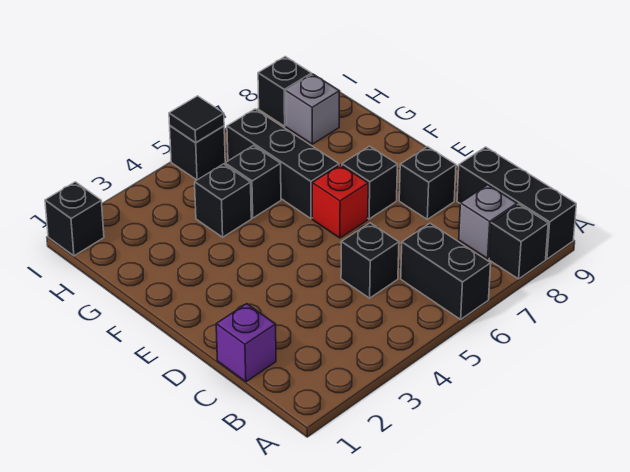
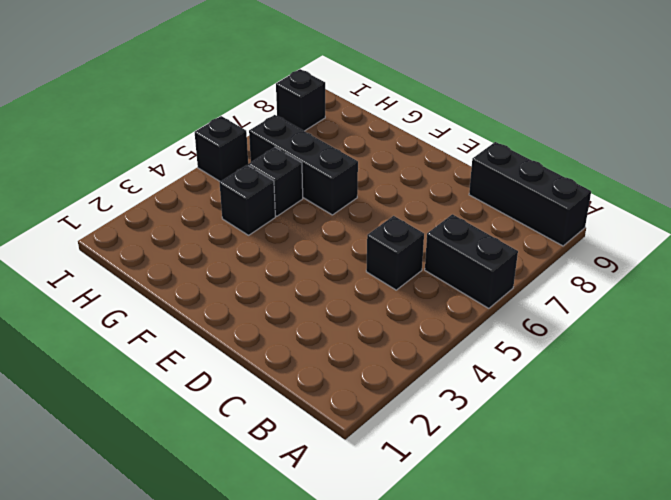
none -> black 1x1 brick [489,204,548,279]
none -> grey 1x1 brick [459,185,517,259]
none -> purple 1x1 brick [216,304,276,382]

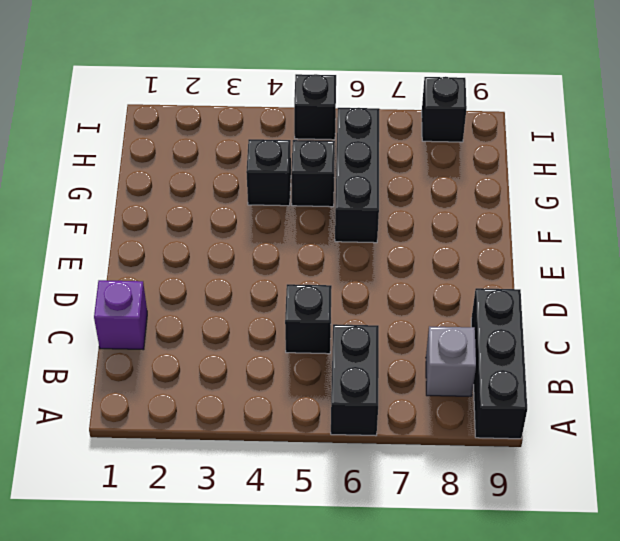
none -> black 1x1 brick [489,204,548,279]
none -> black 1x1 brick [399,147,456,219]
none -> red 1x1 brick [312,165,368,238]

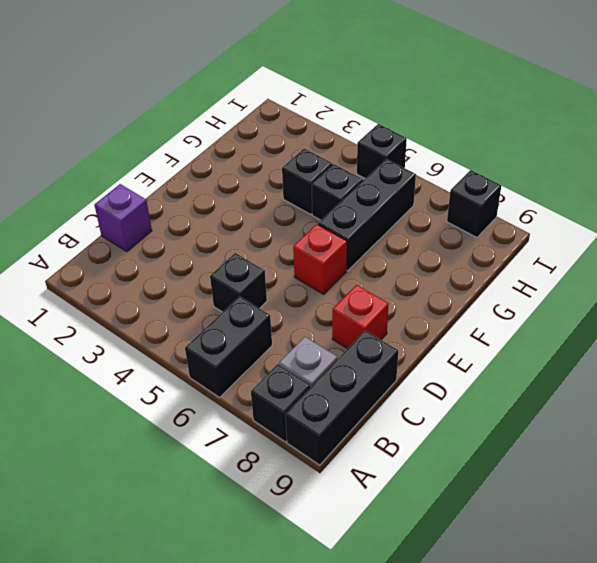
red 1x1 brick [332,285,389,349] -> black 1x1 brick [399,147,456,219]
none -> black 1x1 brick [342,146,397,219]
none -> grey 1x1 brick [286,74,340,144]
none -> black 1x1 brick [45,182,104,256]

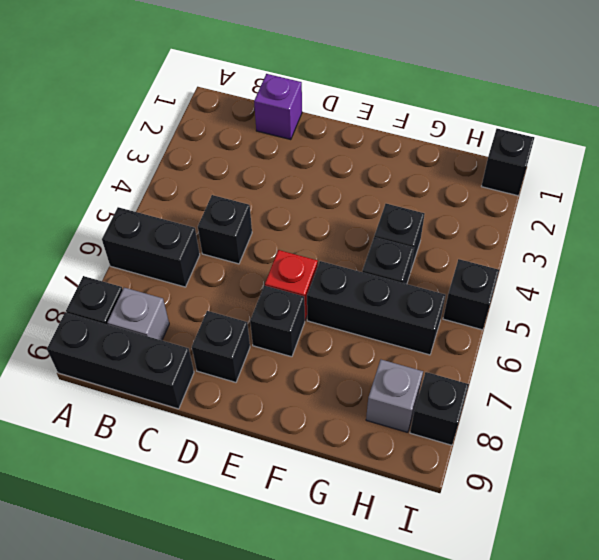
none -> black 1x1 tile [169,96,224,143]

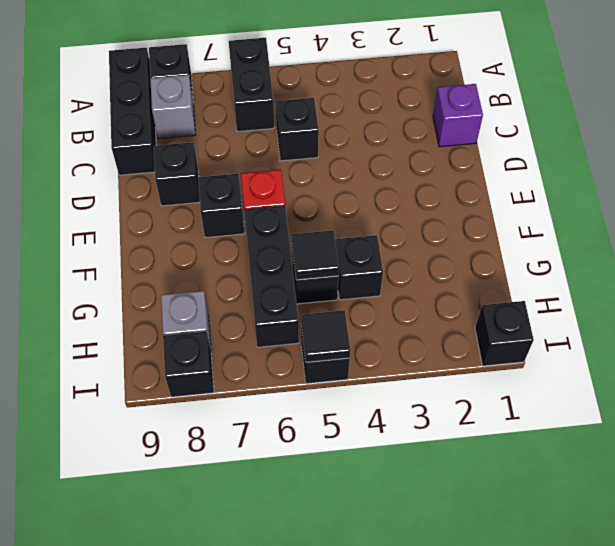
black 1x1 tile [292,230,339,280] -> none

